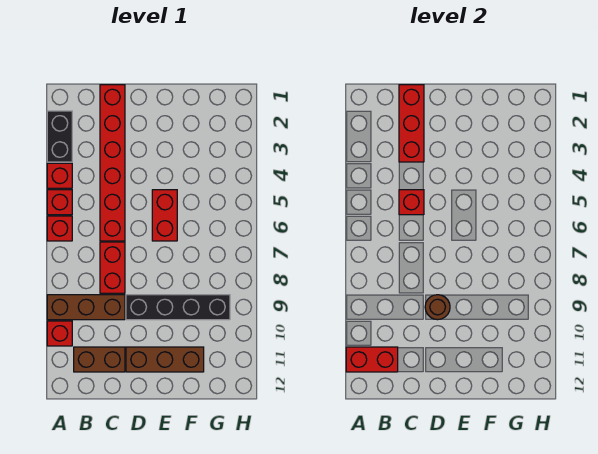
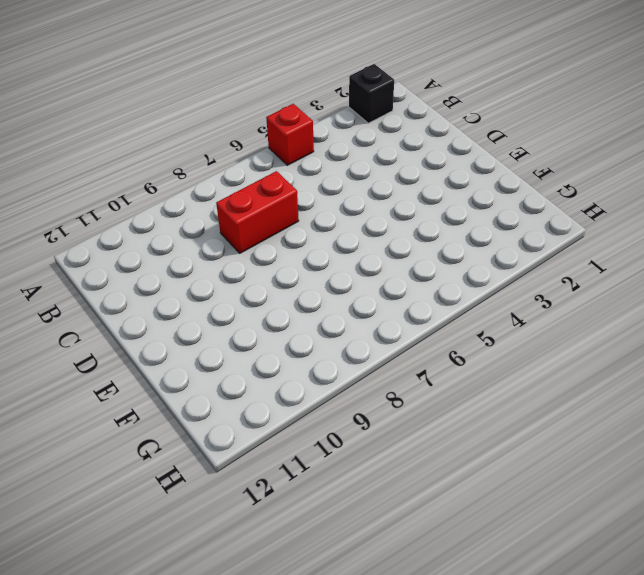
black 1x1 brick [349,64,394,123] -> black 1x2 brick [47,111,72,162]
none -> red 1x1 brick [47,163,72,188]
none -> red 1x1 brick [47,216,72,241]
none -> brown 1x3 brick [47,295,125,320]

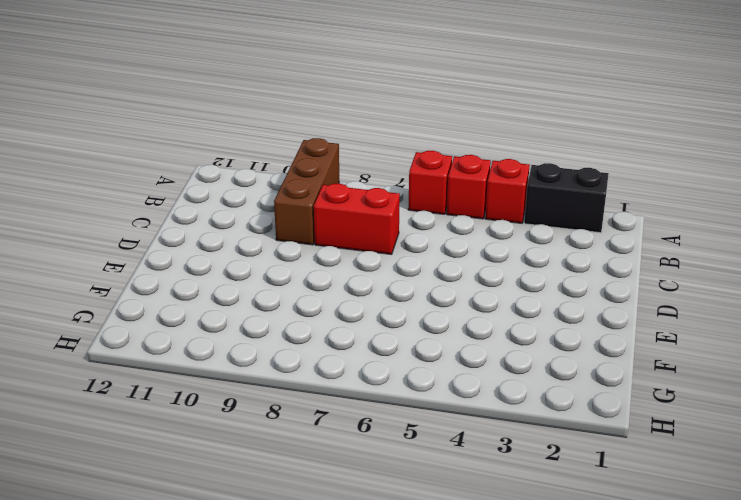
none -> red 1x1 brick [47,321,72,346]
none -> brown 1x2 brick [74,347,125,372]
none -> red 1x6 brick [100,85,125,241]

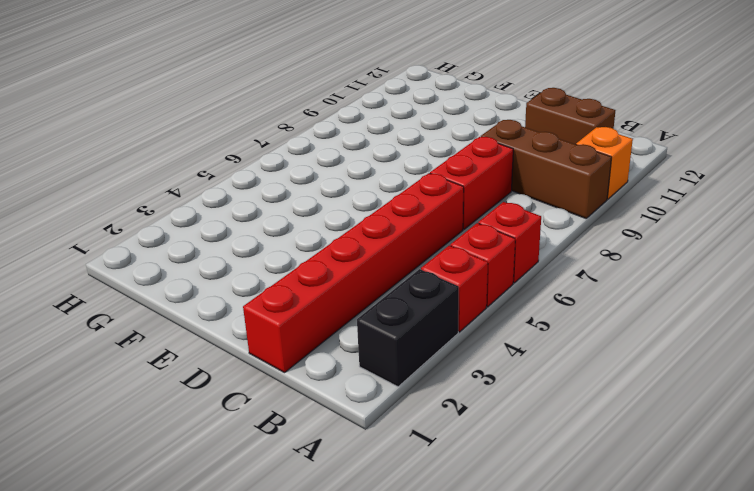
orange 1x1 brick [576,127,633,199] -> red 1x1 brick [47,321,72,346]
none -> black 1x4 brick [126,295,230,320]
none -> brown 1x3 brick [126,347,204,372]
none -> red 1x2 brick [152,190,177,241]

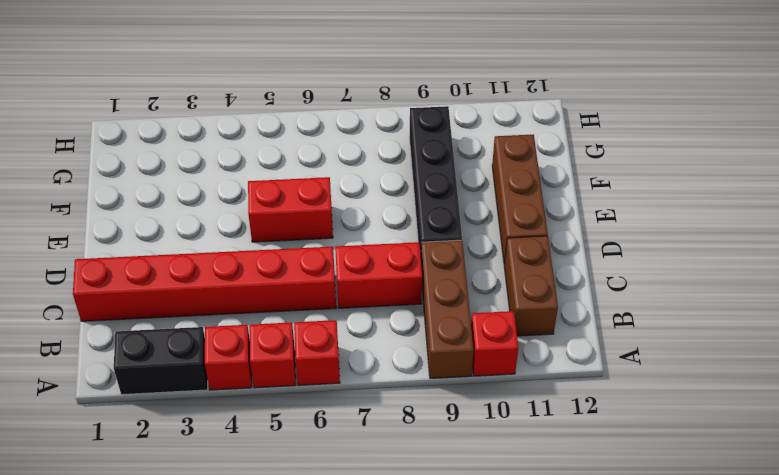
none -> red 1x2 brick [346,347,398,372]
none -> red 1x3 brick [399,85,424,162]
none -> red 1x1 brick [399,190,424,215]

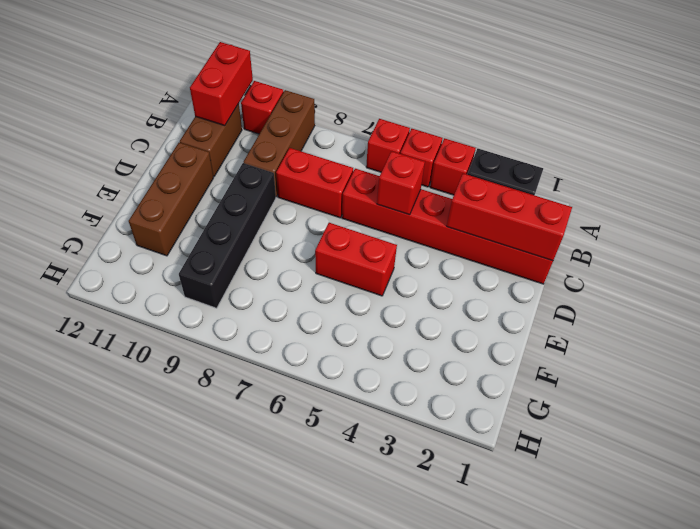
none -> brown 1x1 round brick [425,295,450,320]

